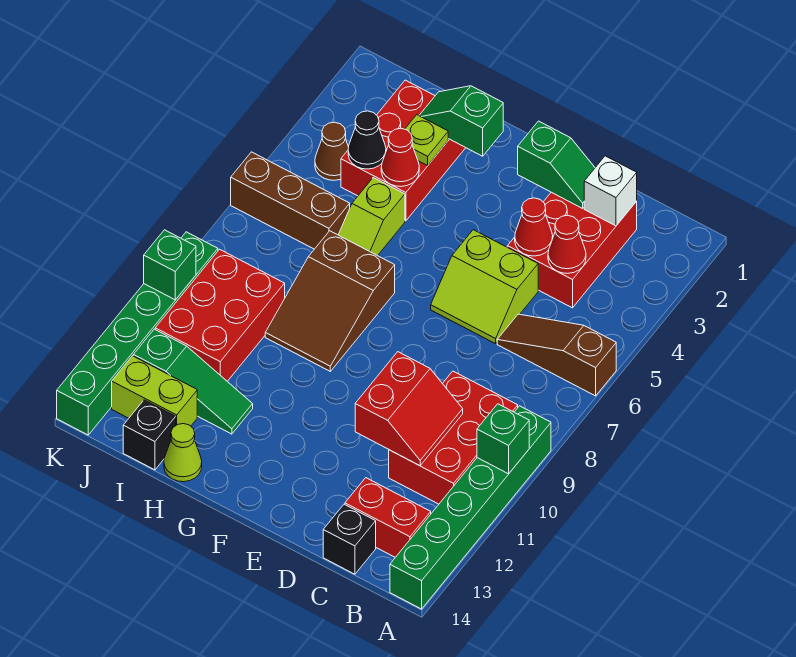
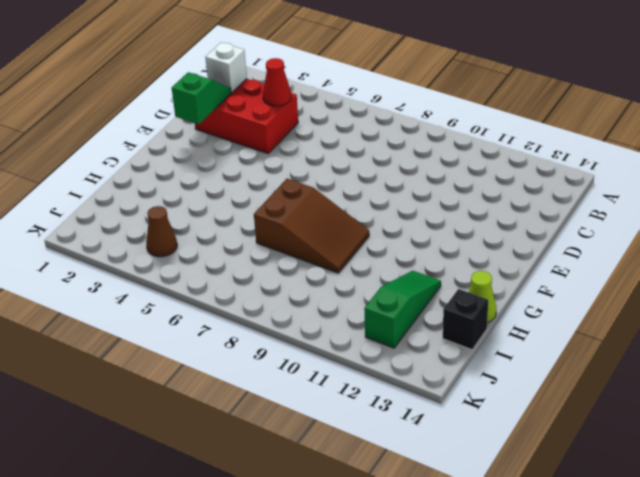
none -> brown 1x3 slope [497,314,616,396]
none -> green 1x6 brick [390,406,551,609]
none -> red 2x3 brick [389,371,518,504]

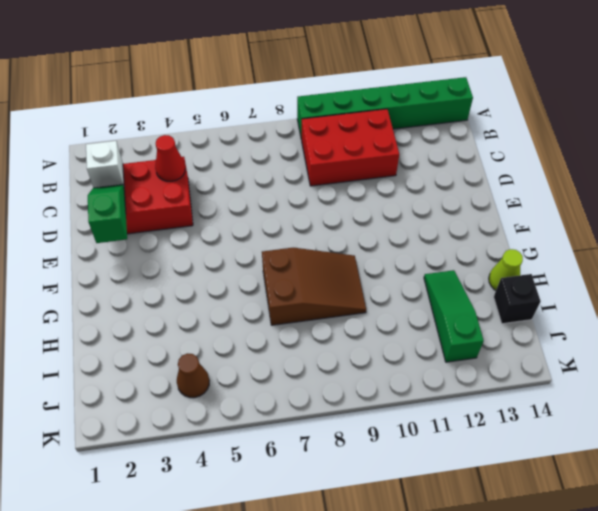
none -> brown 1x3 slope [497,314,616,396]
none -> red 1x2 brick [345,478,431,557]
none -> black 1x1 brick [323,504,376,574]

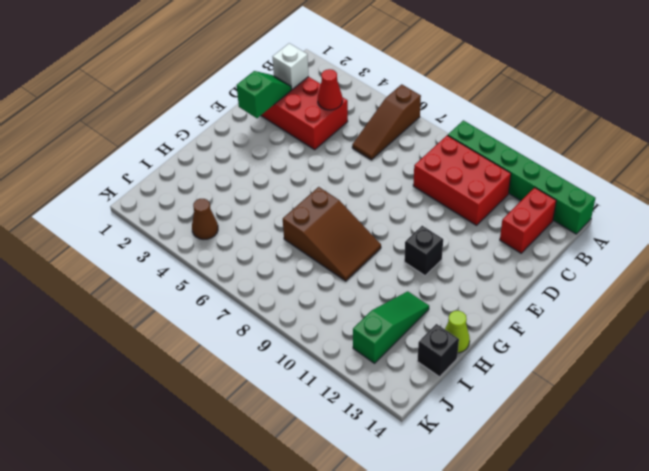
black 1x1 brick [404,226,443,276] -> black 1x1 brick moved to [323,504,376,574]
none -> lime 2x2 slope [431,230,538,344]
none -> red 2x3 brick [341,80,466,221]
none -> lime 1x2 slope [338,178,405,256]

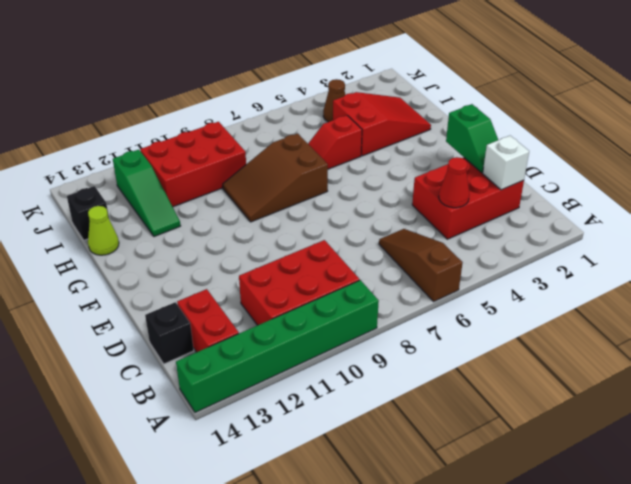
red 2x3 slope [333,92,431,156] -> red 2x3 brick [341,80,466,221]
red 1x2 slope [308,115,362,169] -> lime 1x2 slope [338,178,405,256]
none -> lime 2x2 slope [431,230,538,344]
none -> brown 1x3 brick [231,152,350,249]
none -> lime 1x2 brick [112,356,197,426]

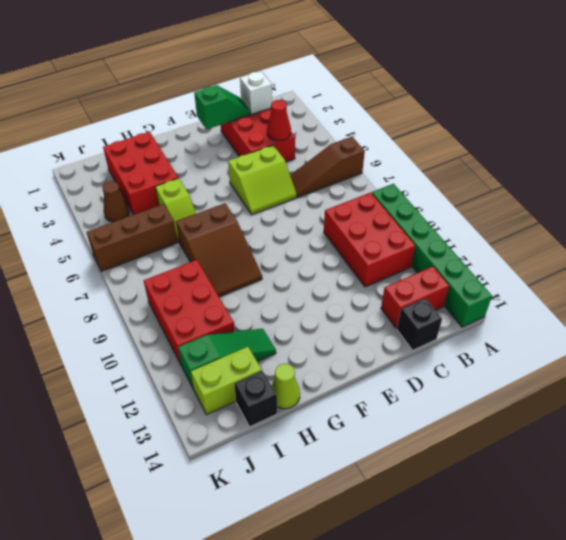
none -> green 1x6 brick [57,232,218,435]
none -> green 1x1 brick [477,404,529,474]
none -> red 2x2 slope [355,352,463,466]

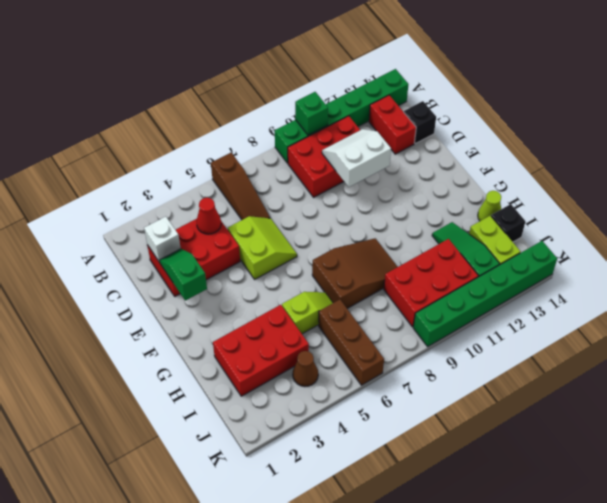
white 2x2 slope [322,129,391,187] -> red 2x2 slope [355,352,463,466]
none -> red 1x1 cone [515,198,553,256]
none -> green 1x2 slope [419,86,503,156]
none -> lime 1x1 plate [405,115,448,165]

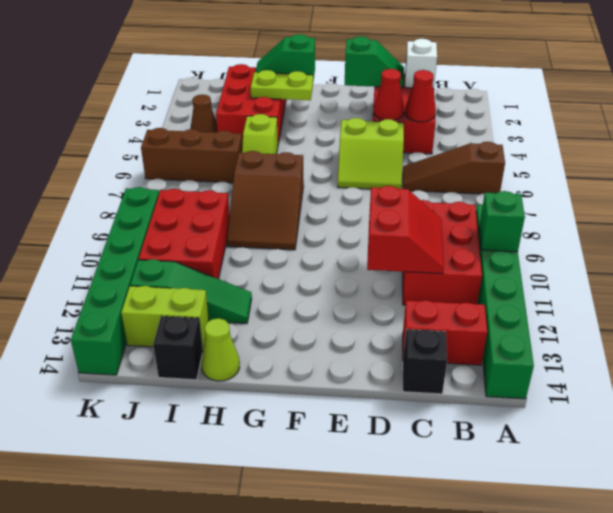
lime 1x2 plate [251,70,313,100] -> lime 1x1 plate [405,115,448,165]
none -> red 1x1 cone [381,129,419,187]
none -> black 1x1 cone [348,111,386,169]
none -> green 1x1 brick [144,230,196,300]

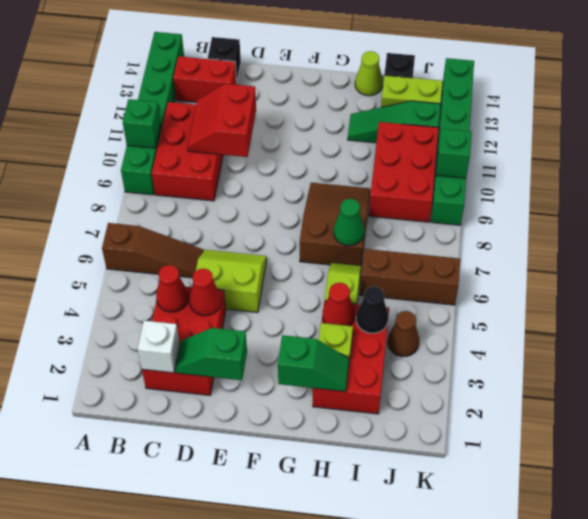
green 1x1 cone [334,199,364,246] -> none

